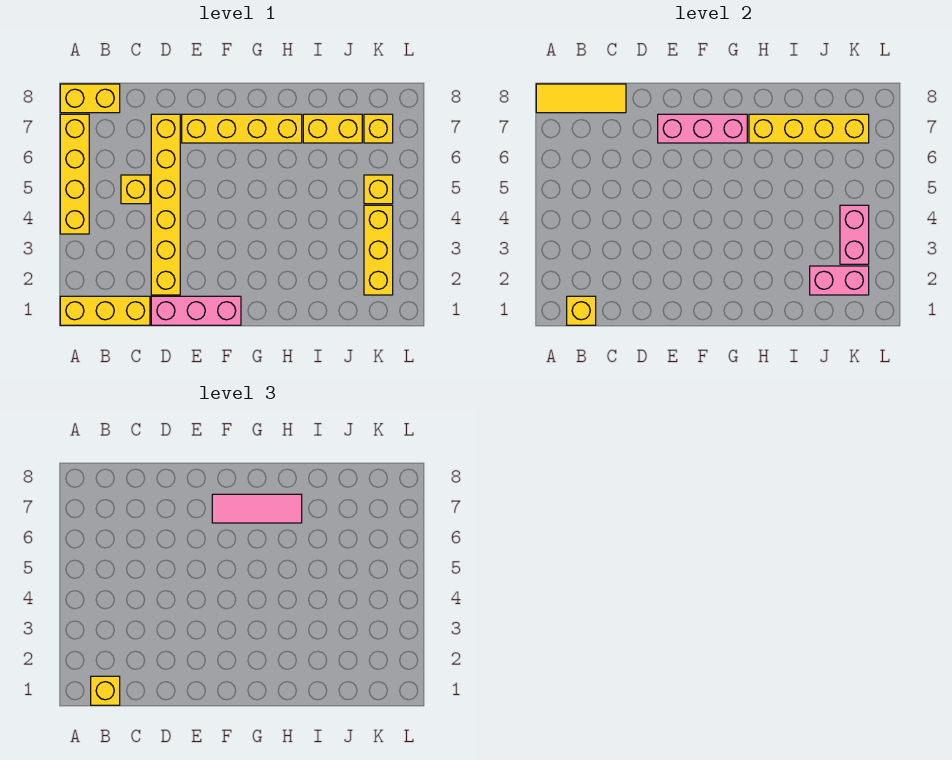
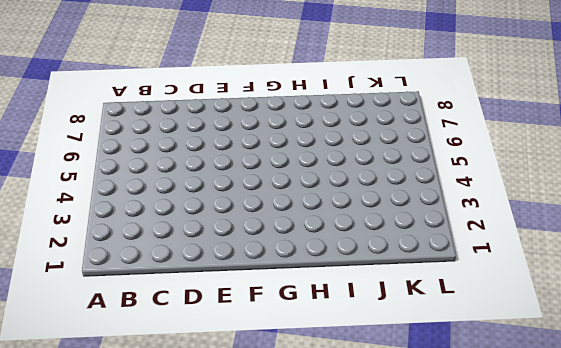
none -> yellow 1x3 brick [60,296,150,325]
none -> yellow 1x4 brick [60,114,89,234]
none -> yellow 1x2 brick [60,84,120,113]

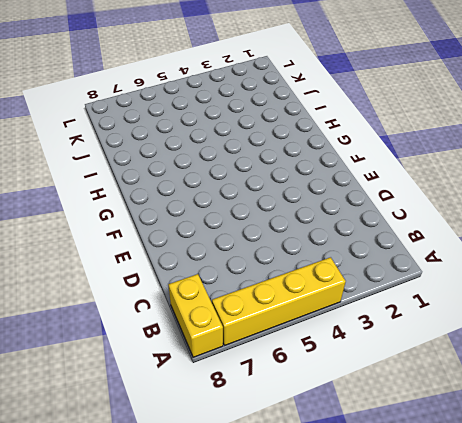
none -> yellow 1x3 brick [60,296,150,325]
none -> yellow 1x1 brick [121,175,150,204]
none -> pink 1x3 brick [151,296,241,325]

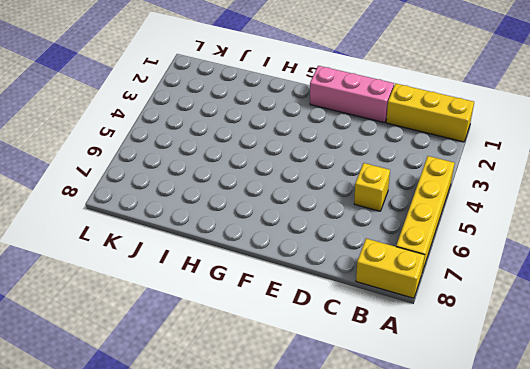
none -> yellow 1x6 brick [151,114,180,295]
none -> yellow 1x4 brick [182,114,302,143]
none -> yellow 1x2 brick [303,114,362,143]

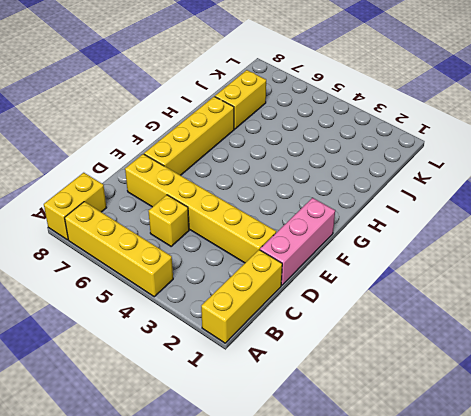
none -> yellow 1x3 brick [364,205,393,295]
none -> yellow 1x1 brick [364,175,393,204]
none -> yellow 1x1 brick [364,114,393,143]

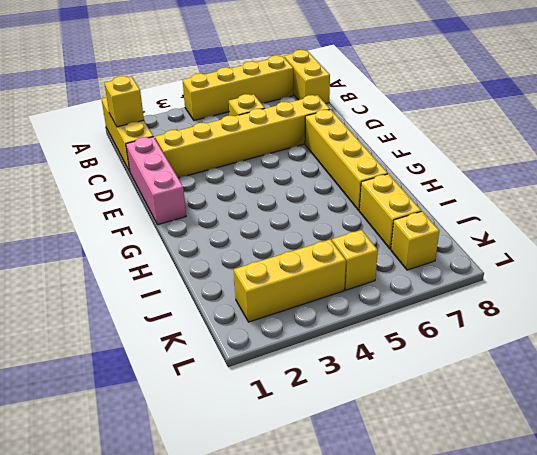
none -> yellow 1x3 tile [536,84,626,113]
none -> pink 1x3 brick [658,114,747,143]
none -> yellow 1x4 brick [749,114,869,143]

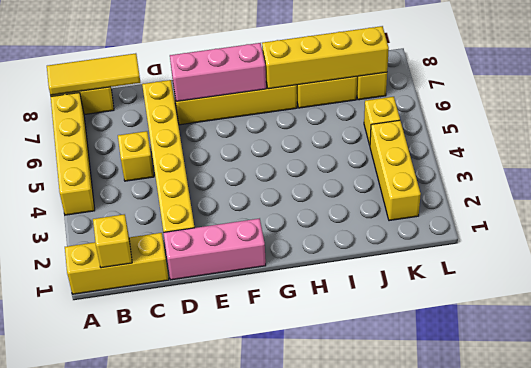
none -> pink 1x2 brick [810,266,869,295]
none -> pink 1x2 brick [840,205,869,264]
none -> yellow 1x1 brick [91,676,120,705]

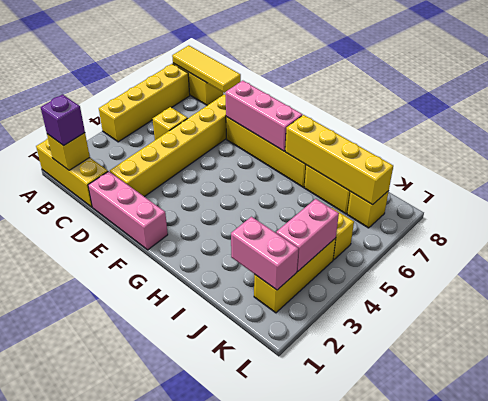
purple 1x1 brick [41,95,85,146] -> yellow 1x1 brick [91,676,120,705]
none -> pink 1x3 tile [212,494,302,523]

